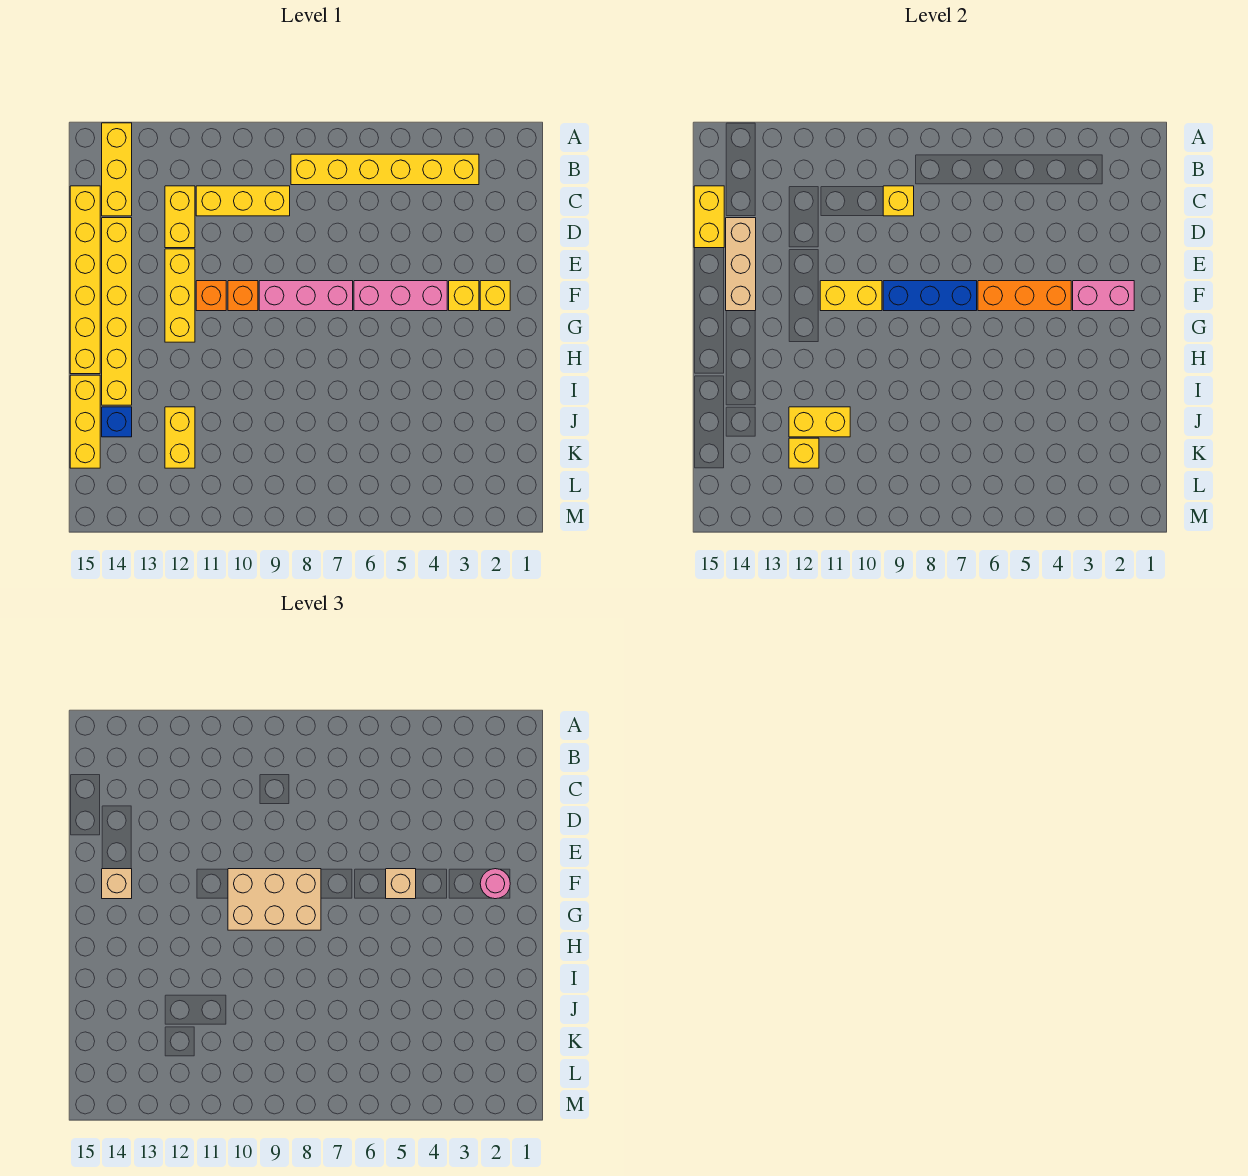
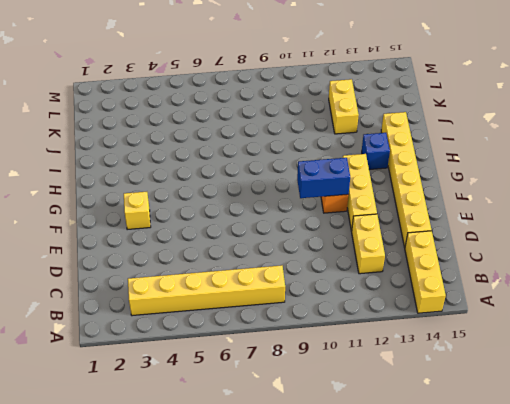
blue 1x2 brick [297,158,350,198] -> yellow 1x2 brick [820,281,882,311]
blue 1x1 brick [362,133,390,169] -> blue 1x1 brick moved to [102,407,132,437]
none -> yellow 1x3 brick [196,186,290,216]
none -> yellow 1x6 brick [70,186,100,374]
none -> yellow 1x1 brick [480,281,510,311]

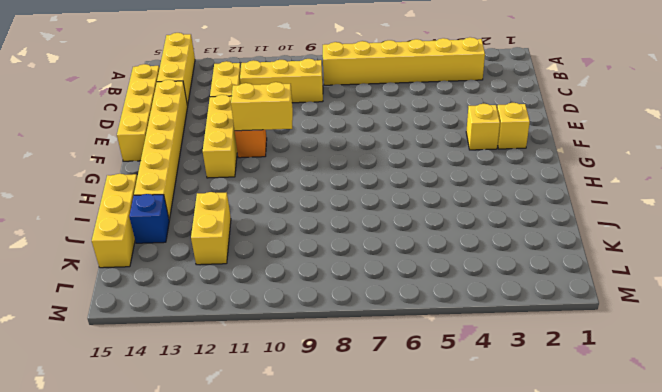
yellow 1x4 brick [117,64,159,161] -> yellow 1x6 brick [70,186,100,374]
none -> pink 1x3 brick [354,281,447,311]
none -> pink 1x3 brick [259,281,353,311]
none -> orange 1x1 brick [228,281,258,311]

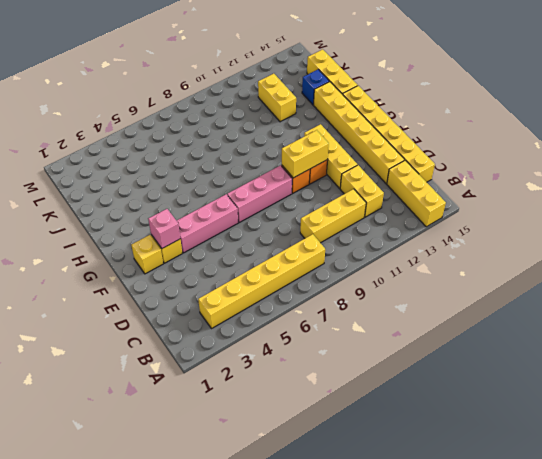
pink 1x1 brick [148,209,180,248] -> pink 1x2 brick [1073,281,1134,311]
none -> yellow 1x1 brick [883,186,914,216]
none -> yellow 1x2 brick [694,186,724,248]
none -> tan 1x3 brick [726,218,756,311]

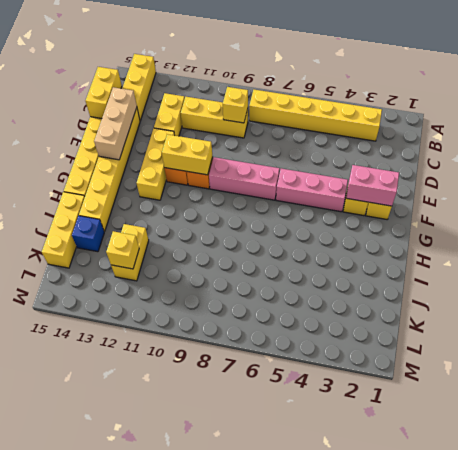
none -> orange 1x3 brick [978,281,1071,311]
none -> blue 1x3 brick [883,281,977,311]
none -> yellow 1x2 brick [789,407,850,437]

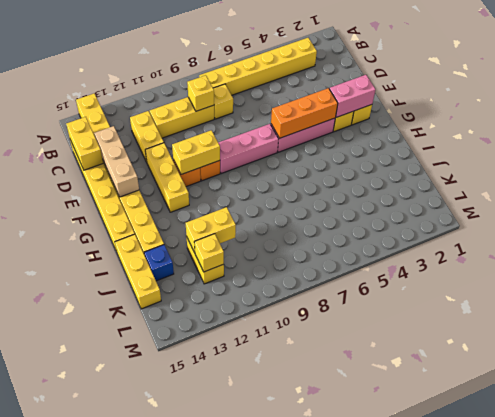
yellow 1x1 brick [213,84,233,119] -> none
none -> blue 1x3 brick [883,281,977,311]
none -> pink 1x1 round brick [480,869,510,899]
none -> tan 1x1 brick [386,869,416,899]

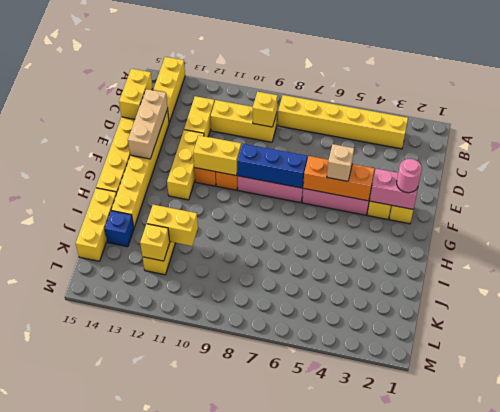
none -> tan 2x3 brick [228,869,321,930]
none -> tan 1x1 brick [102,869,132,899]

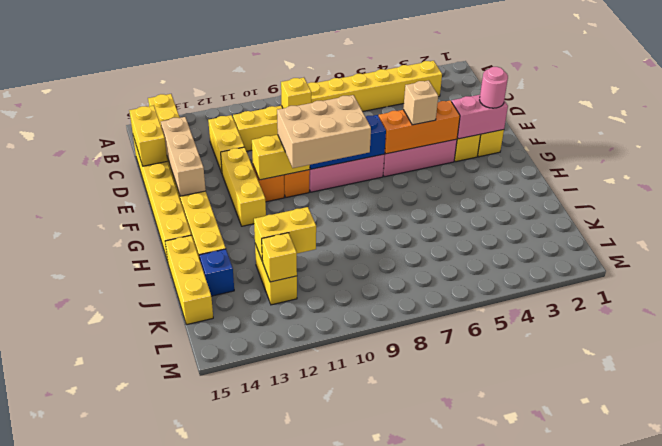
none -> tan 1x1 brick [102,869,132,899]

